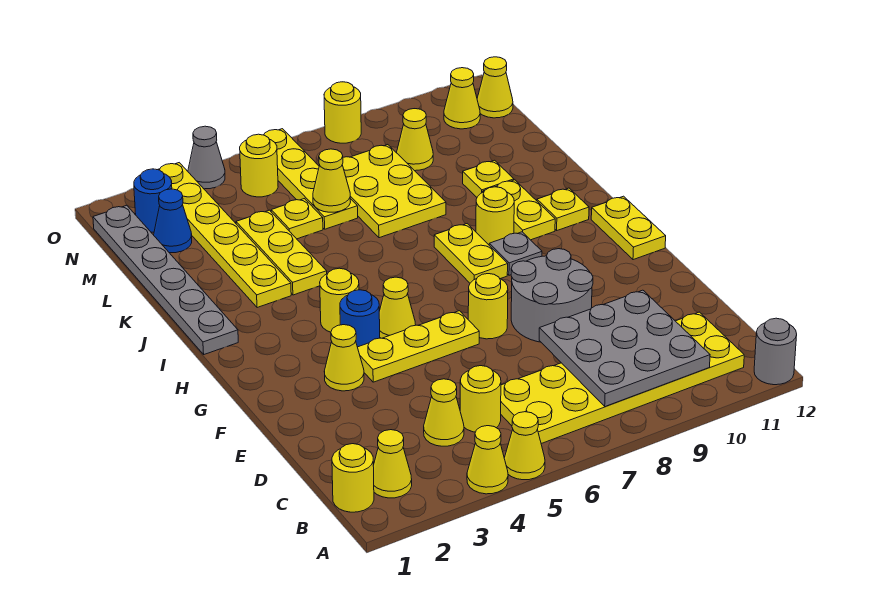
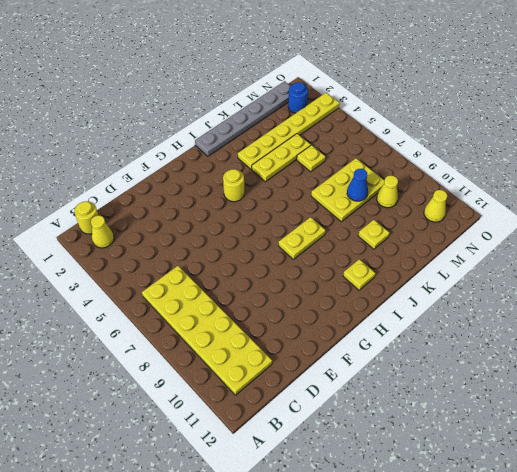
blue 1x1 cone [347,169,368,201] -> blue 1x1 cone moved to [154,189,192,253]
none -> yellow 1x1 cone [467,426,508,494]
none -> yellow 1x1 cone [504,412,545,480]
none -> grey 1x1 round brick [754,318,797,385]
none -> yellow 1x1 cone [424,379,464,446]

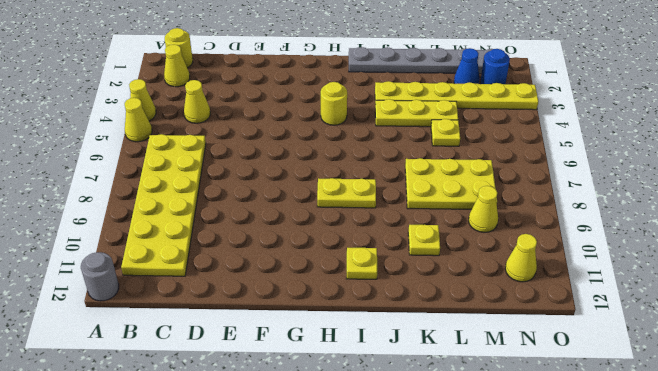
none -> yellow 1x1 round brick [460,366,501,432]
none -> grey 2x2 round brick [511,249,593,342]
none -> yellow 1x1 cone [324,325,364,391]
none -> yellow 1x3 plate [358,311,479,382]

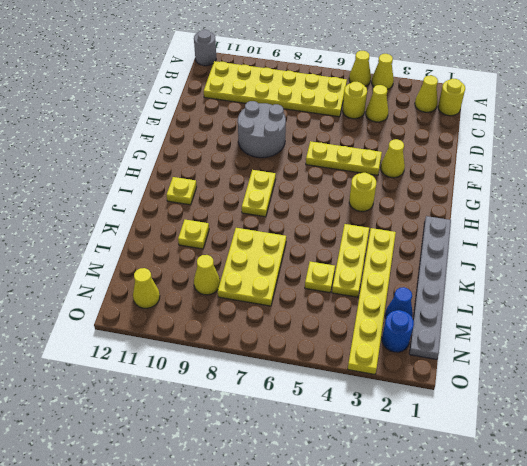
none -> yellow 1x1 round brick [468,274,508,339]
none -> blue 1x1 round brick [340,290,380,347]
none -> yellow 1x1 cone [379,277,415,338]
none -> yellow 1x2 plate [591,196,666,260]

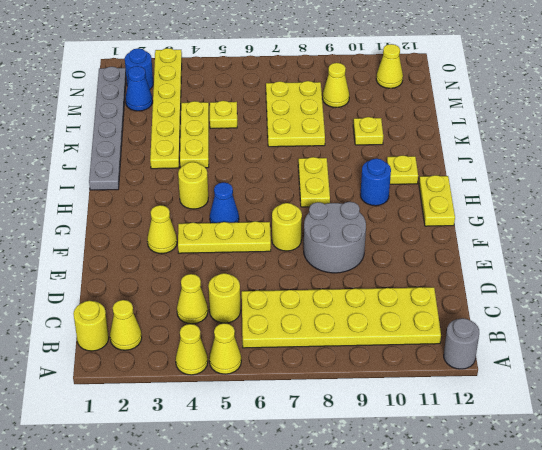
blue 1x1 cone [210,182,239,223] -> yellow 1x1 cone [379,277,415,338]
blue 1x1 round brick [360,159,391,206] -> blue 1x1 round brick moved to [340,290,380,347]
none -> grey 1x1 plate [489,232,542,275]
none -> yellow 1x1 round brick [476,187,514,245]
none -> yellow 1x2 plate [483,180,555,240]
none -> yellow 1x4 plate [264,129,358,229]

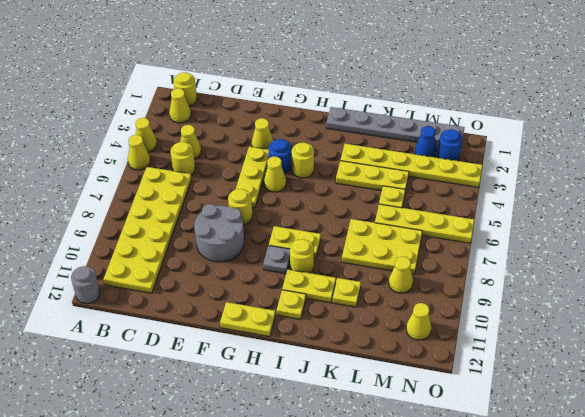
none -> yellow 1x1 round brick [240,134,278,197]
none -> yellow 1x1 cone [477,57,513,118]
none -> grey 1x1 cone [188,126,225,189]
none -> yellow 1x1 round brick [324,82,361,143]

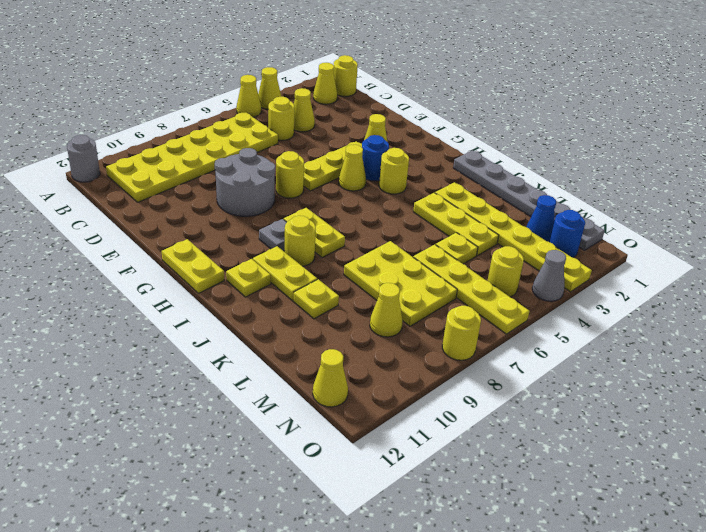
none -> yellow 1x1 cone [444,68,480,129]
none -> grey 3x3 plate [539,290,710,406]
none -> yellow 1x1 cone [313,149,350,212]

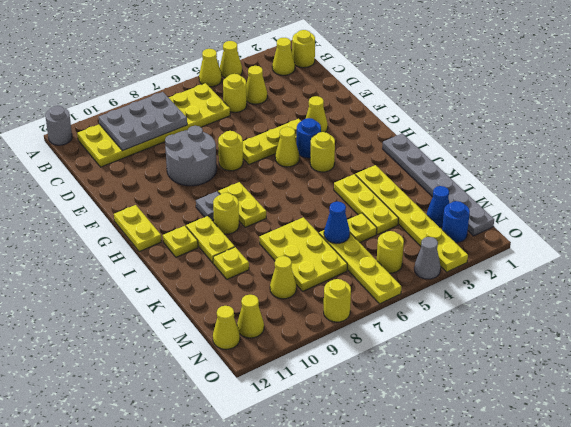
grey 2x3 plate [99,92,187,151] -> grey 3x3 plate [539,290,710,406]
blue 1x1 cone [324,202,350,244] -> yellow 1x1 cone [313,149,350,212]

